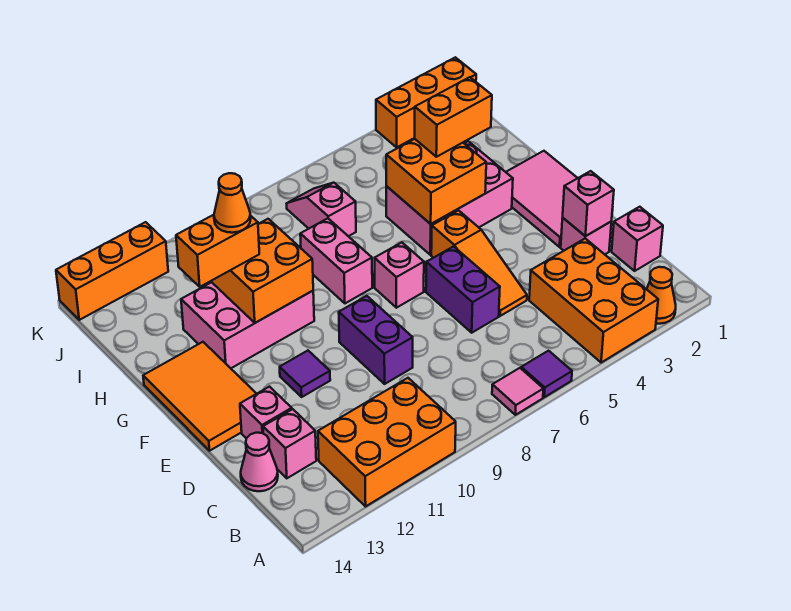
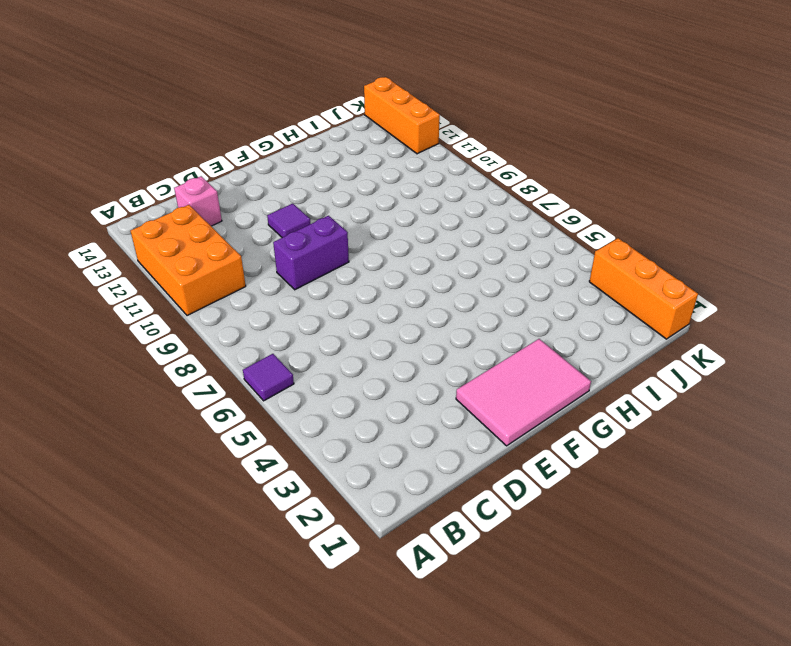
none -> orange 1x1 cone [647,267,676,324]
none -> orange 2x3 brick [529,239,658,363]
none -> pink 1x1 tile [492,368,543,415]

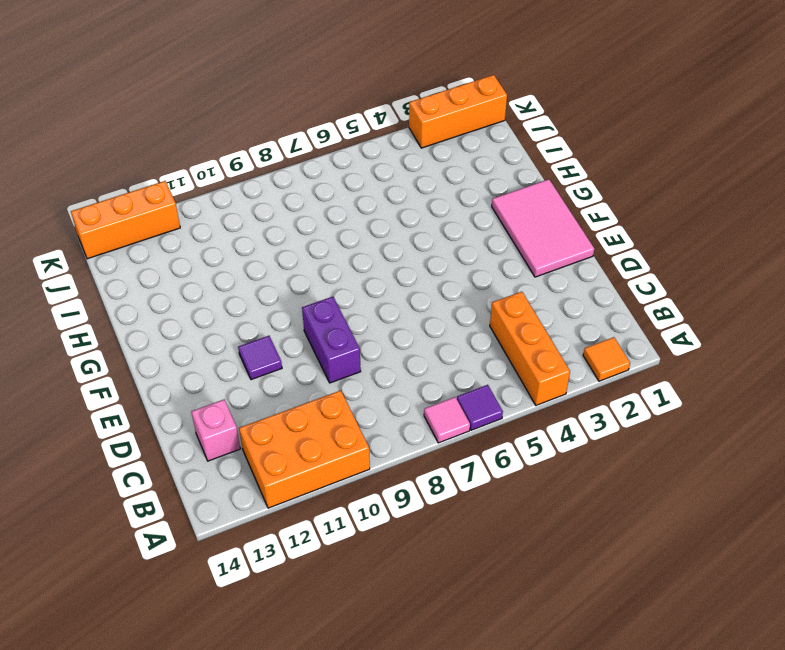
orange 1x1 tile [583,337,630,381] -> orange 1x1 cone [647,267,676,324]
orange 1x3 brick [490,292,570,405] -> orange 2x3 brick [529,239,658,363]
none -> pink 1x1 brick [612,207,663,271]
none -> pink 1x1 cone [241,433,278,491]
none -> pink 1x1 brick [561,218,611,254]

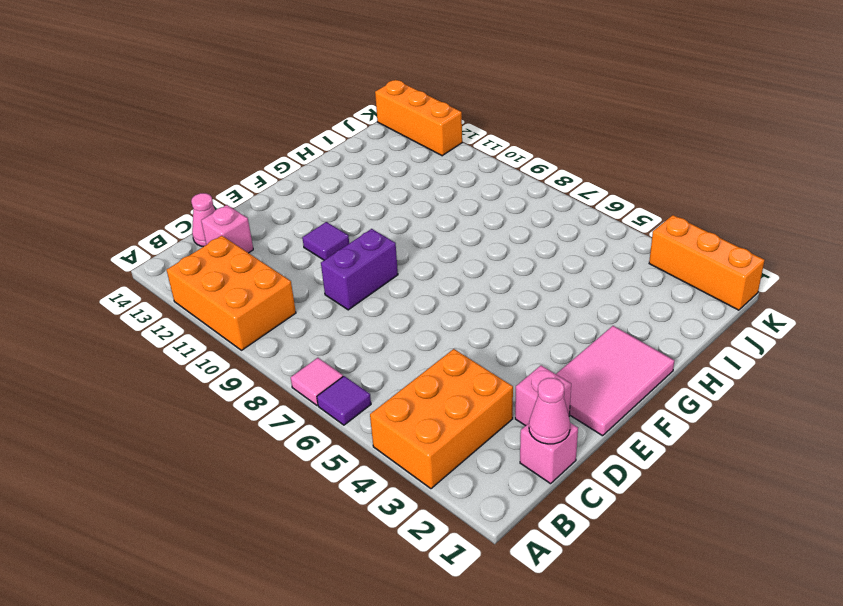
pink 1x1 cone [529,378,570,444] -> none
none -> orange 1x1 cone [647,267,676,324]
none -> orange 1x3 slope [431,211,527,316]
none -> purple 1x2 brick [426,246,500,333]

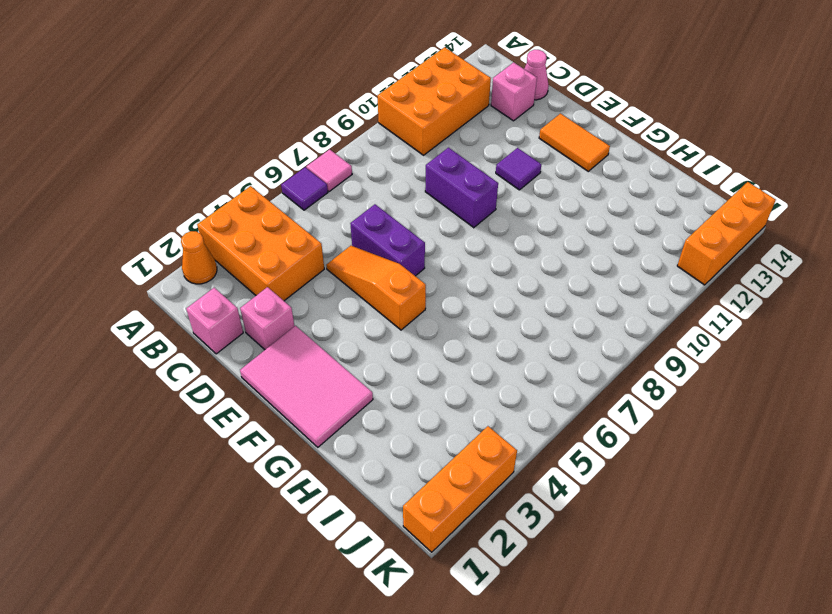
orange 1x2 tile [539,114,610,171] -> orange 2x3 tile [143,342,257,451]
none -> pink 1x1 brick [240,387,292,438]
none -> pink 1x1 brick [375,242,424,308]
none -> pink 2x3 brick [386,141,513,255]

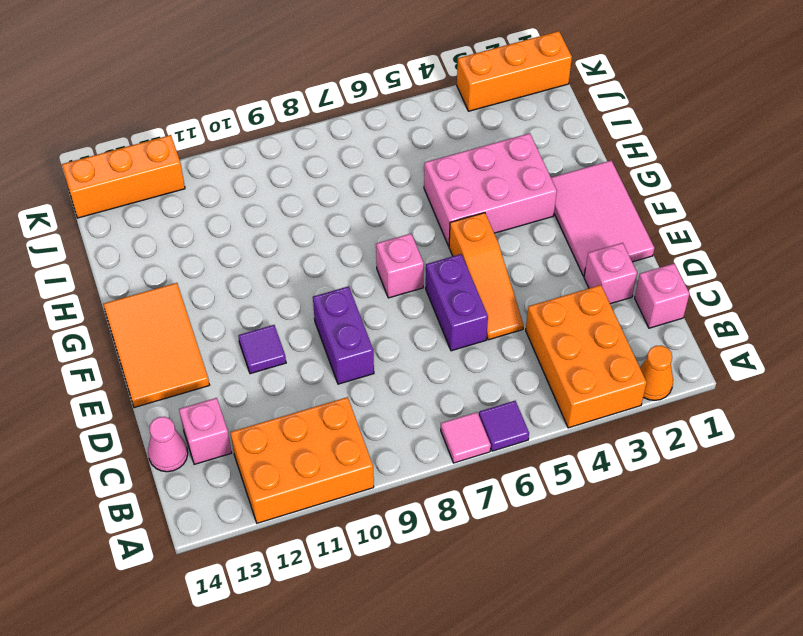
none -> pink 1x1 brick [240,387,292,438]
none -> pink 1x2 brick [300,218,372,303]
none -> pink 2x3 brick [181,282,314,368]

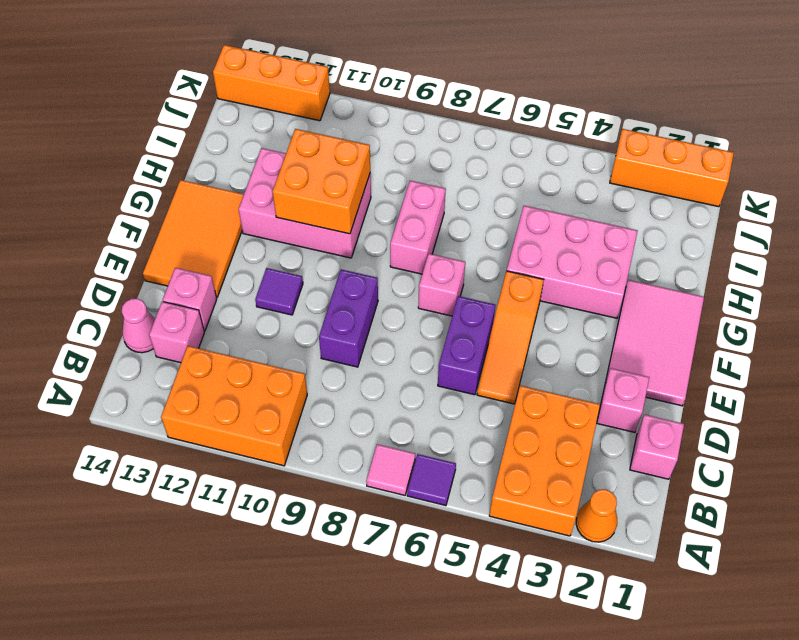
none -> pink 1x2 slope [287,183,356,236]
none -> pink 1x1 brick [563,171,614,236]
none -> orange 2x2 brick [386,139,486,224]

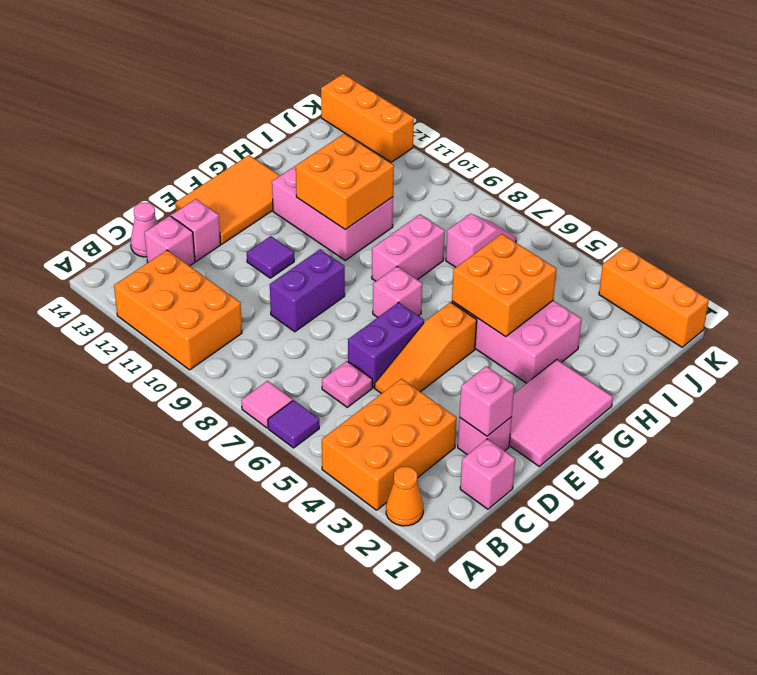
pink 1x1 plate [322,361,372,407] -> none
none -> orange 1x2 brick [415,77,492,157]
none -> orange 1x2 brick [176,215,259,287]
none -> orange 1x1 cone [214,173,251,233]

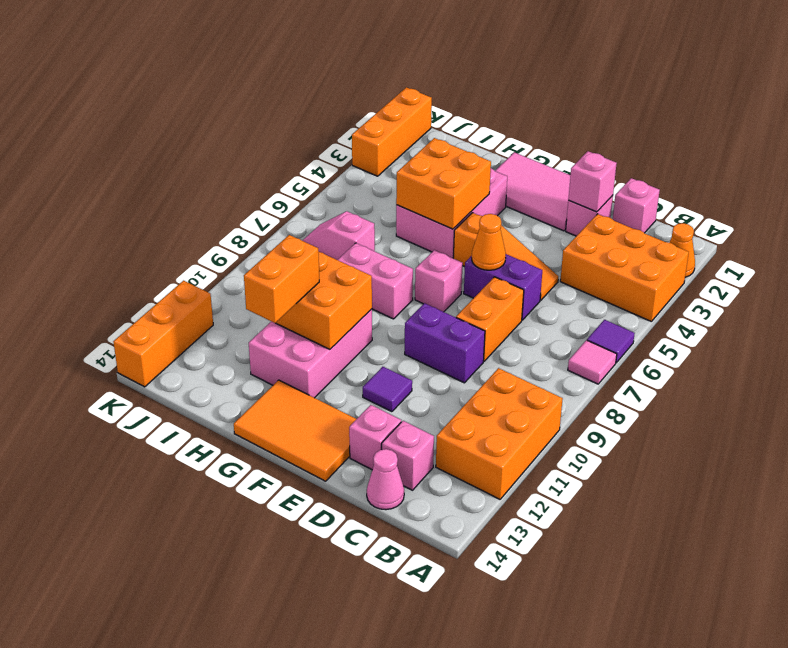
orange 1x2 brick [456,277,524,361] -> orange 1x2 brick moved to [415,77,492,157]
orange 1x1 cone [472,214,506,270] -> orange 1x1 cone moved to [214,173,251,233]

